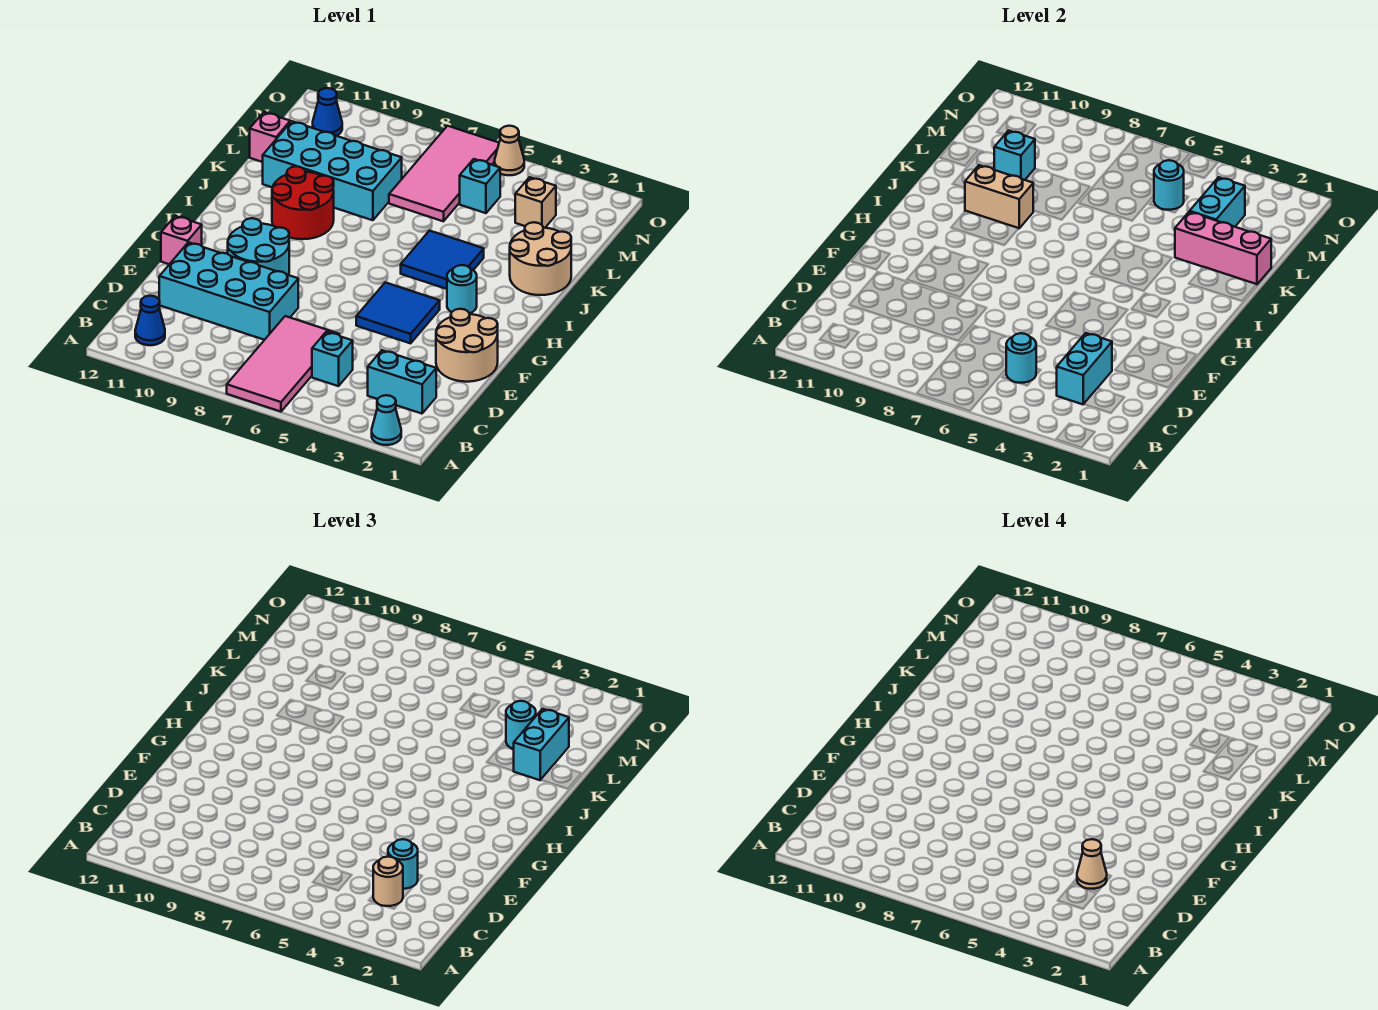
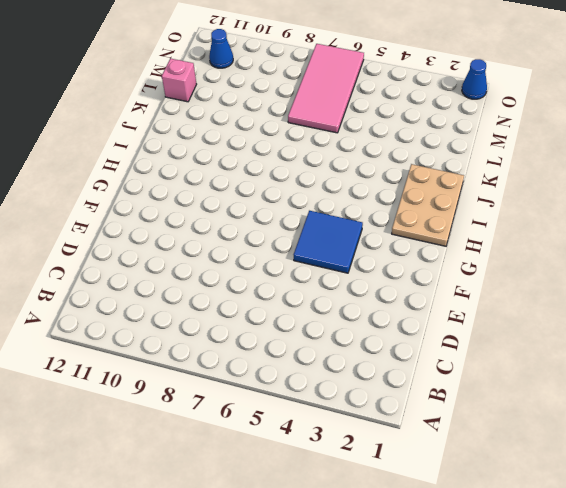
tan 2x3 plate [392,164,464,246] -> tan 2x2 round brick [510,222,571,295]
blue 1x1 cone [462,59,487,99] -> blue 1x1 cone moved to [135,296,165,345]
none -> cyan 1x1 cone [372,395,401,445]
none -> pink 2x4 tile [227,316,339,412]
none -> cyan 1x2 brick [368,350,436,414]
none -> cyan 1x1 brick [312,332,353,386]

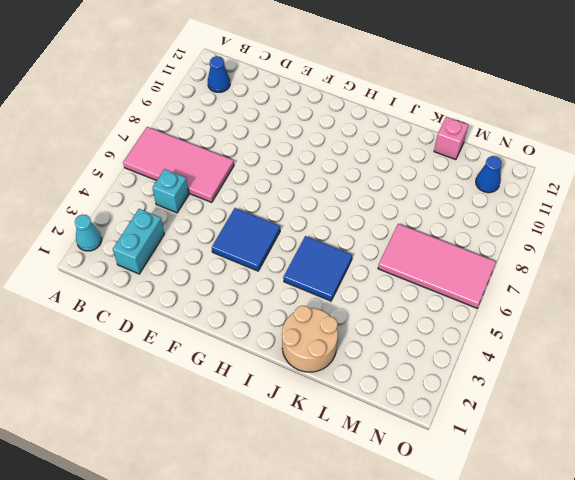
none -> cyan 2x4 brick [159,242,298,340]
none -> tan 2x2 round brick [436,309,498,382]
none -> cyan 2x2 round brick [228,218,289,275]
none -> pink 1x1 brick [161,216,202,264]

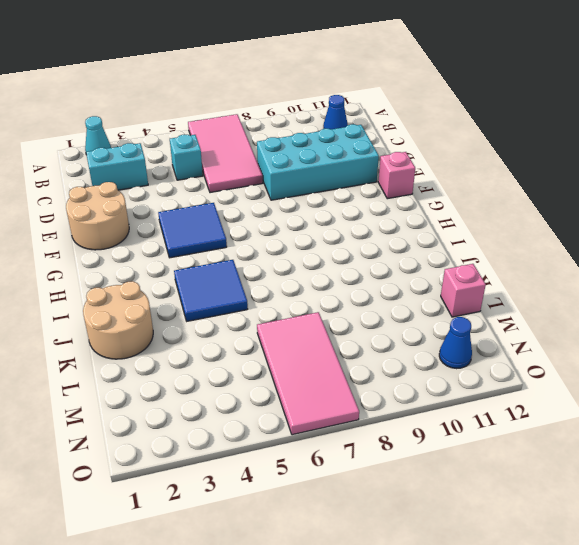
none -> cyan 2x2 round brick [228,218,289,275]
none -> cyan 1x1 round brick [447,265,477,314]
none -> red 2x2 round brick [272,166,334,239]
none -> cyan 2x4 brick [263,121,402,220]

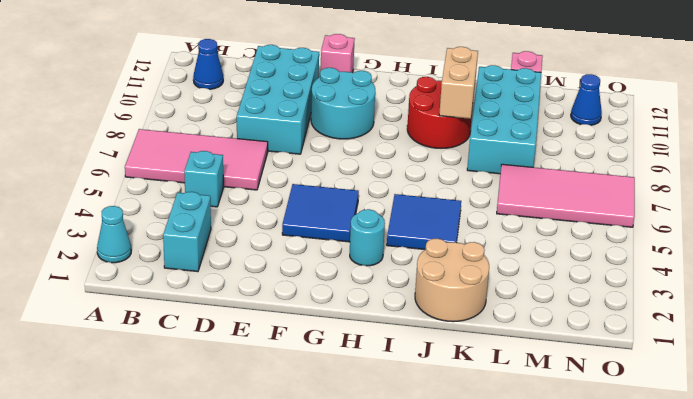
none -> tan 2x2 round brick [436,309,498,382]
none -> tan 1x1 brick [515,177,556,228]
none -> cyan 1x1 brick [460,159,500,213]
none -> tan 1x1 cone [495,126,524,175]

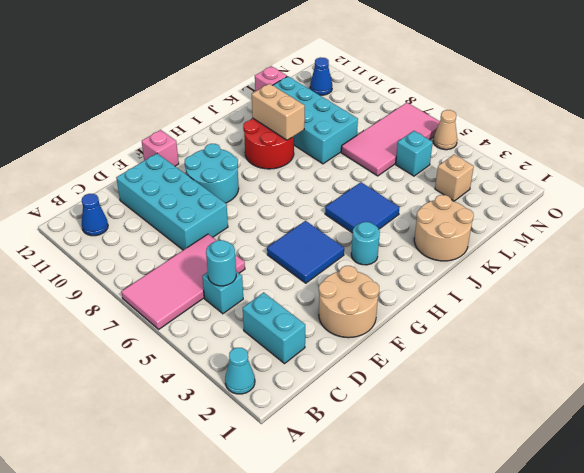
none -> cyan 1x2 brick [1057,333,1112,404]
none -> pink 1x3 brick [1175,212,1271,284]
none -> cyan 1x2 brick [1190,177,1245,227]
none -> cyan 1x1 brick [994,130,1035,180]

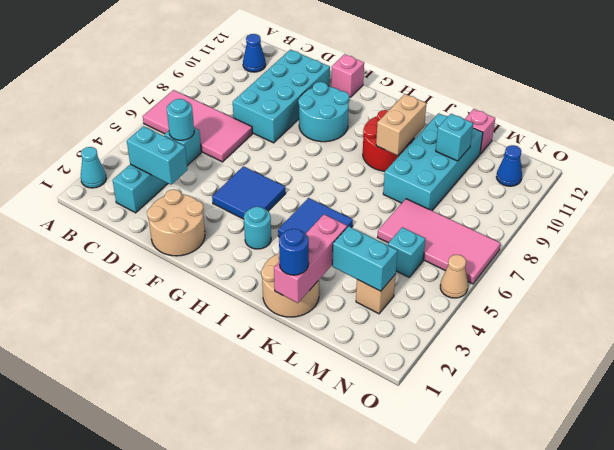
blue 1x1 round brick [279,229,309,275] -> none
none -> cyan 1x1 round brick [1154,160,1184,210]
none -> tan 1x1 round brick [373,857,403,906]
none -> cyan 1x1 round brick [388,839,418,889]
none -> cyan 1x2 brick [514,709,569,780]

